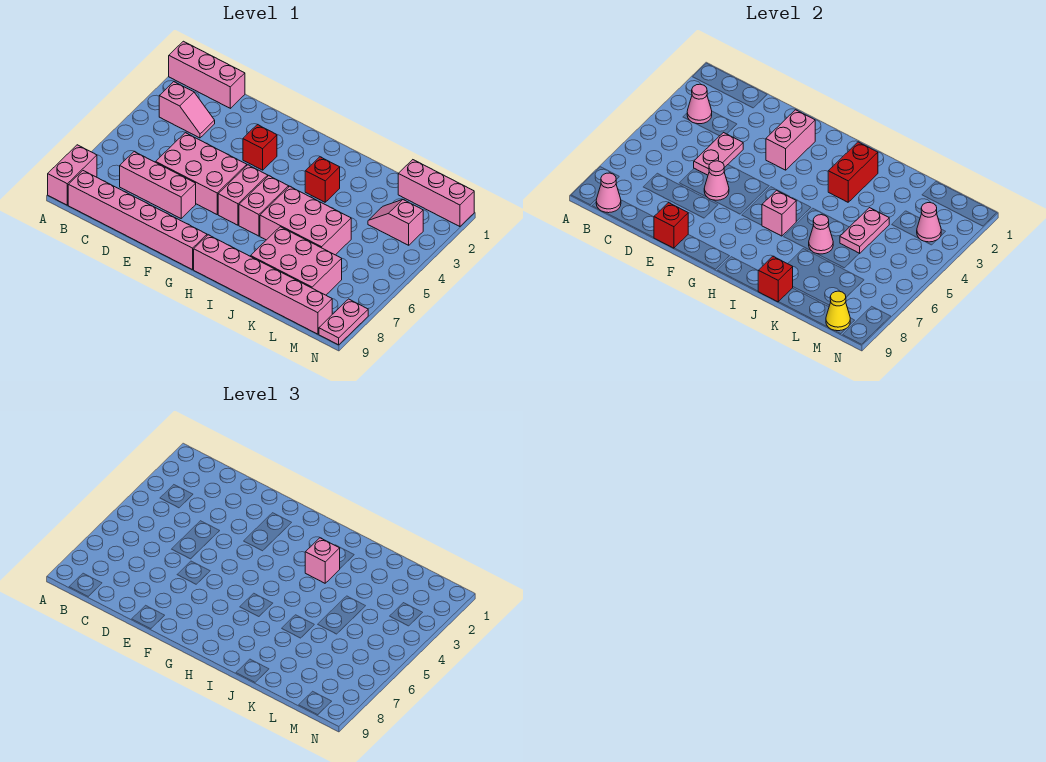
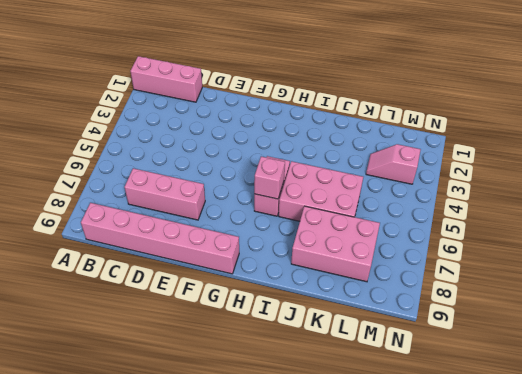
none -> pink 1x2 brick [48,145,97,205]
none -> pink 1x2 slope [159,82,215,138]
none -> pink 2x3 brick [156,133,247,214]
none -> red 1x1 brick [243,125,277,170]

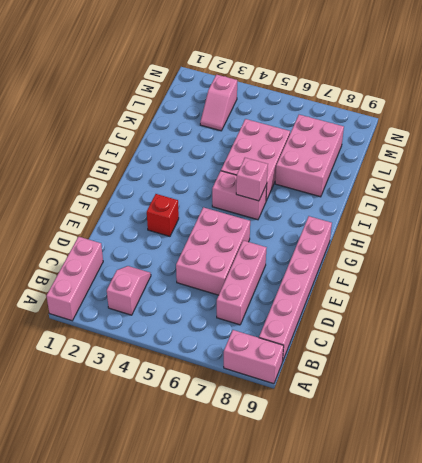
none -> pink 1x2 brick [218,165,268,225]
none -> pink 1x6 brick [194,235,332,334]
none -> red 1x1 brick [305,157,340,202]
none -> pink 1x3 brick [398,160,474,227]

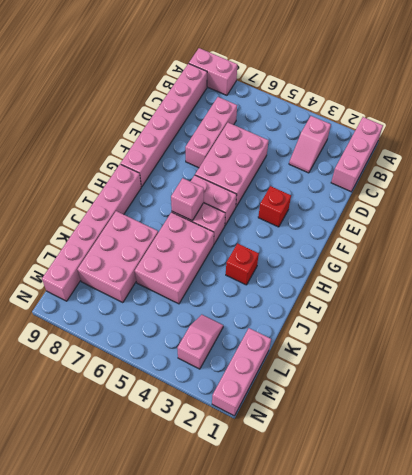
none -> pink 1x2 plate [319,299,368,345]
none -> pink 1x1 cone [687,84,712,124]
none -> pink 1x1 cone [596,173,621,213]
none -> pink 1x2 plate [694,133,743,175]

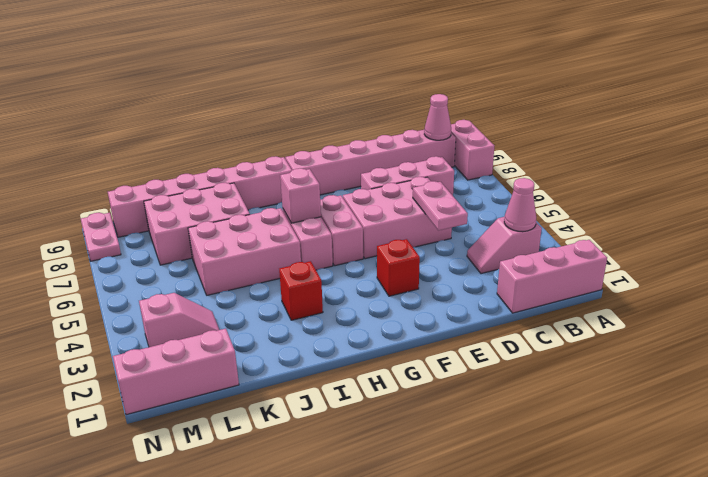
none -> pink 1x1 cone [704,161,729,200]
none -> red 1x1 brick [654,202,688,248]
none -> pink 1x2 brick [766,110,815,170]
none -> red 1x2 brick [828,142,878,202]

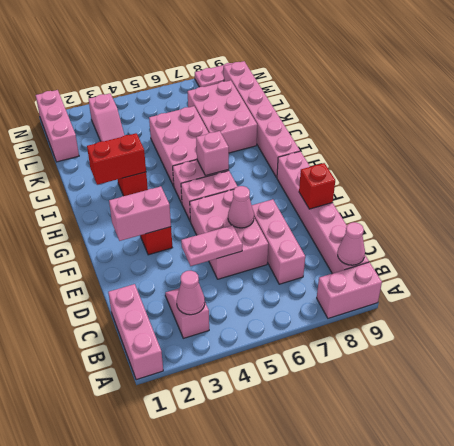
none -> pink 1x1 cone [809,215,833,254]
none -> red 1x1 brick [758,257,793,302]
none -> pink 1x2 plate [840,208,889,254]
none -> pink 1x1 cone [917,203,941,242]

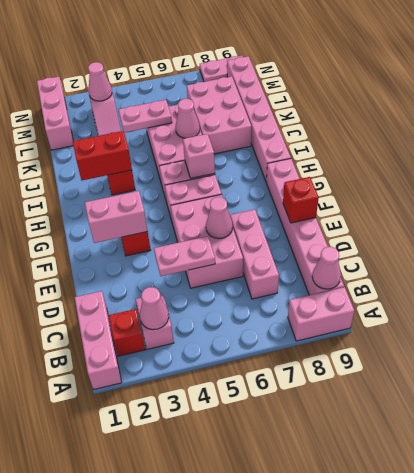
red 1x1 brick [108,309,145,356] -> red 1x1 brick moved to [758,257,793,302]
none -> yellow 1x1 cone [826,291,850,331]
none -> pink 1x1 brick [305,538,340,583]

